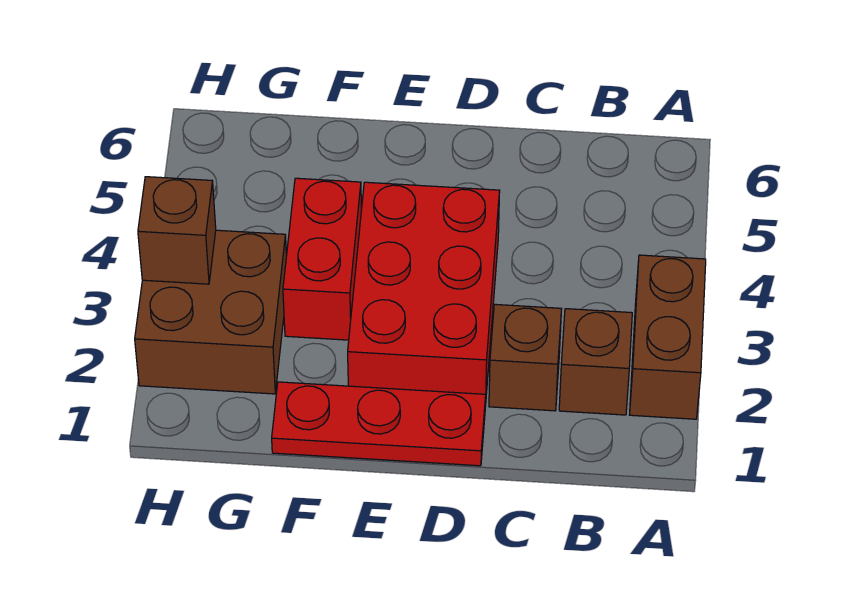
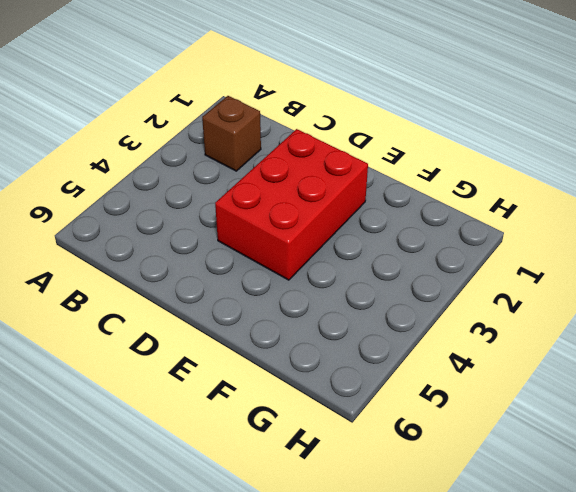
none -> brown 1x2 brick [630,255,706,419]
none -> brown 1x1 brick [489,304,562,411]

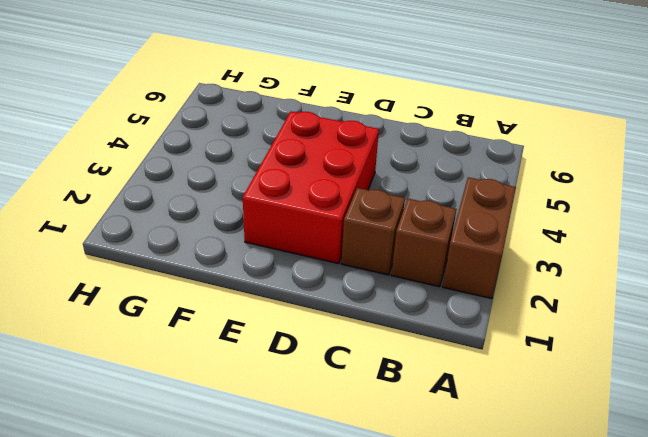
none -> red 1x3 plate [272,382,486,466]
none -> red 1x2 brick [283,178,361,340]

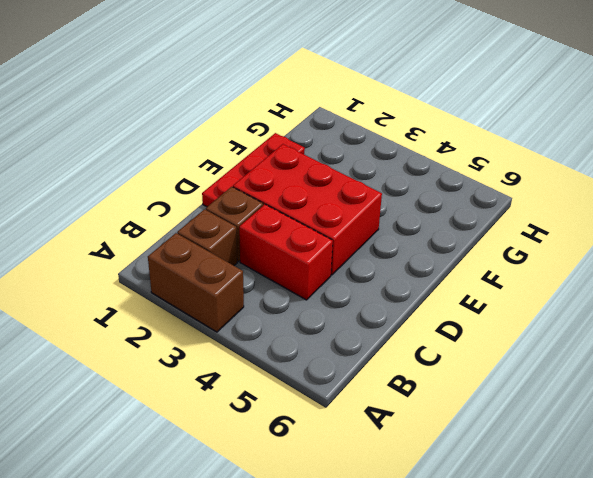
red 1x2 brick [239,204,333,300] -> red 1x2 brick moved to [283,178,361,340]
none -> brown 2x2 brick [135,230,286,394]
none -> brown 1x1 brick [138,177,216,284]

